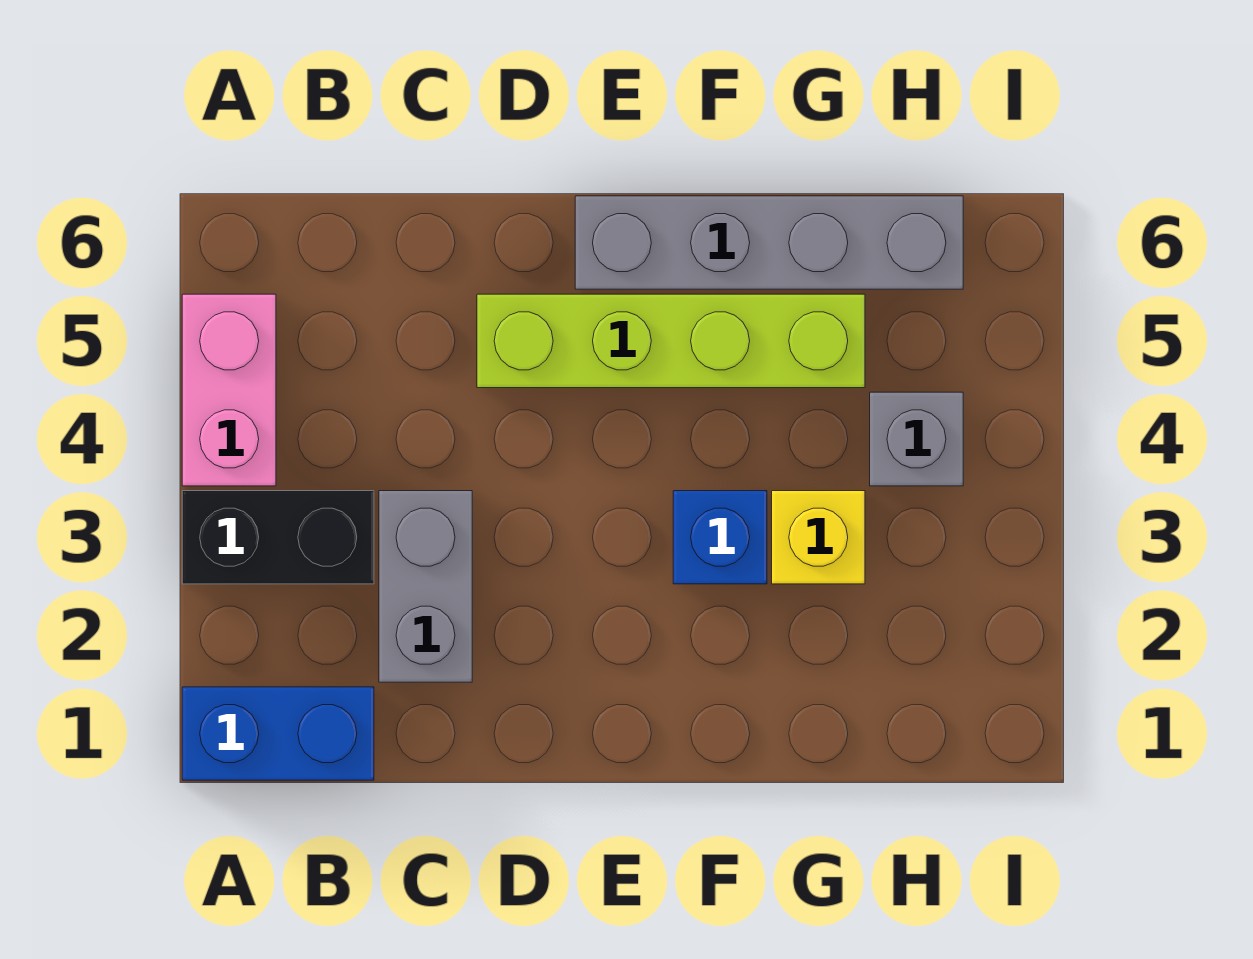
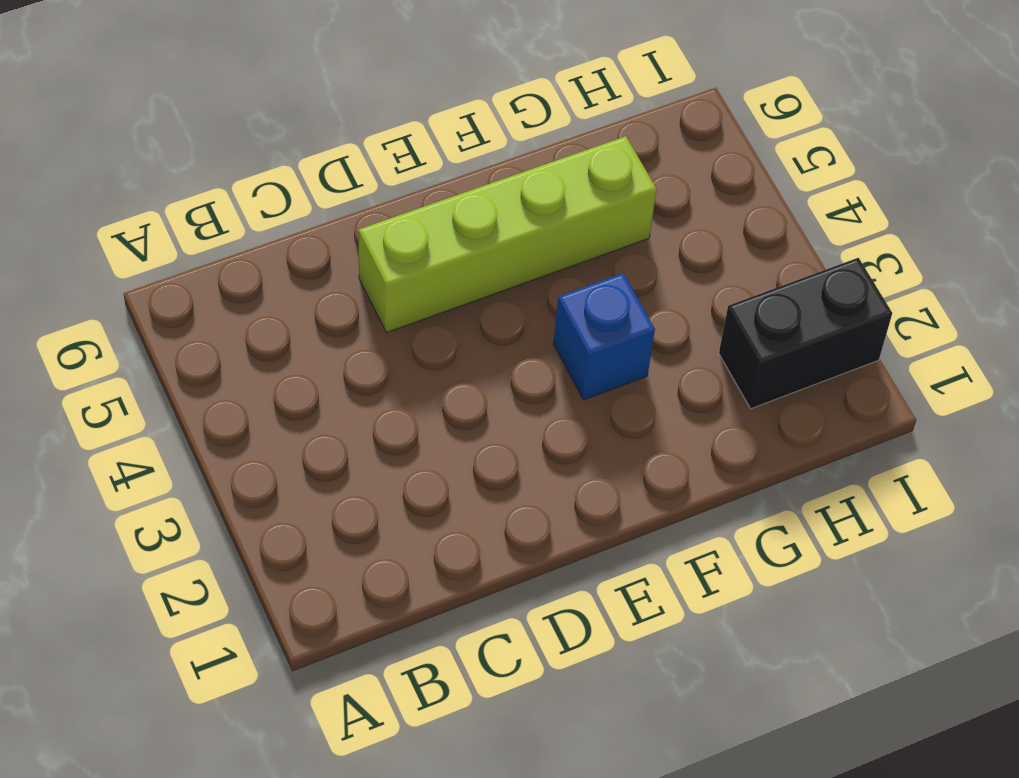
black 1x2 brick [719,258,892,409] -> black 1x2 brick moved to [182,491,374,584]
none -> blue 1x2 brick [182,687,374,780]
none -> pink 1x2 brick [182,294,276,486]

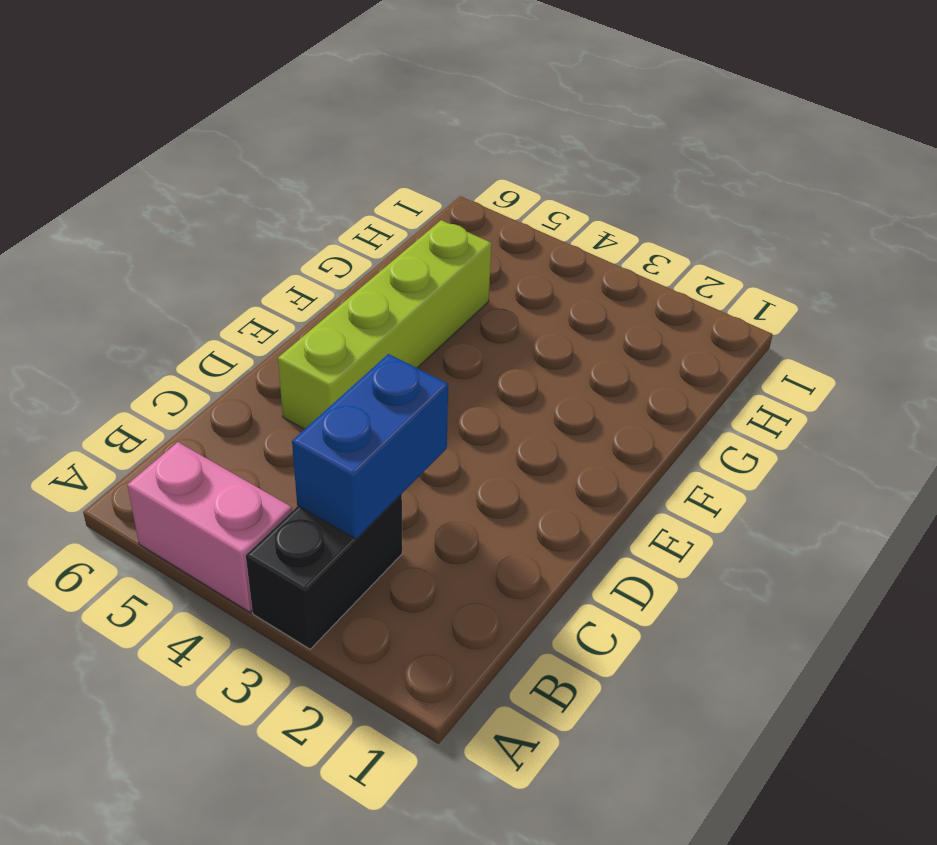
blue 1x2 brick [292,354,448,539] -> blue 1x2 brick moved to [182,687,374,780]
none -> grey 1x2 brick [379,491,472,682]
none -> grey 1x4 brick [575,196,963,289]

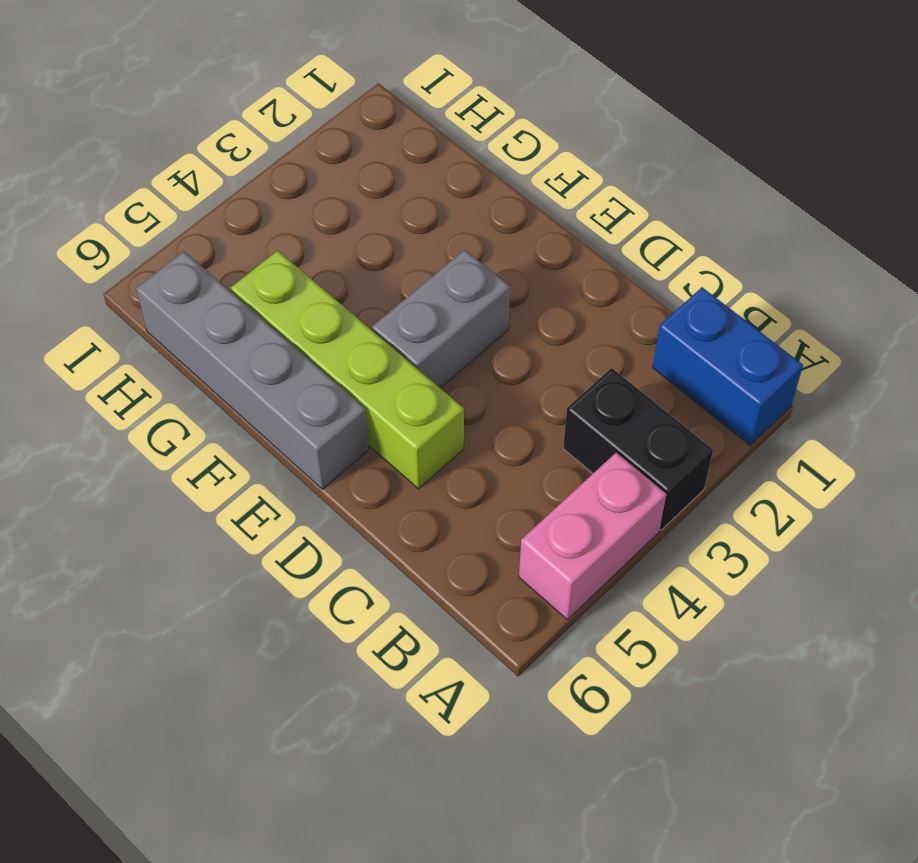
grey 1x2 brick [372,250,510,388] -> grey 1x2 brick moved to [379,491,472,682]
none -> blue 1x1 brick [673,491,767,584]
none -> yellow 1x1 brick [772,491,865,584]

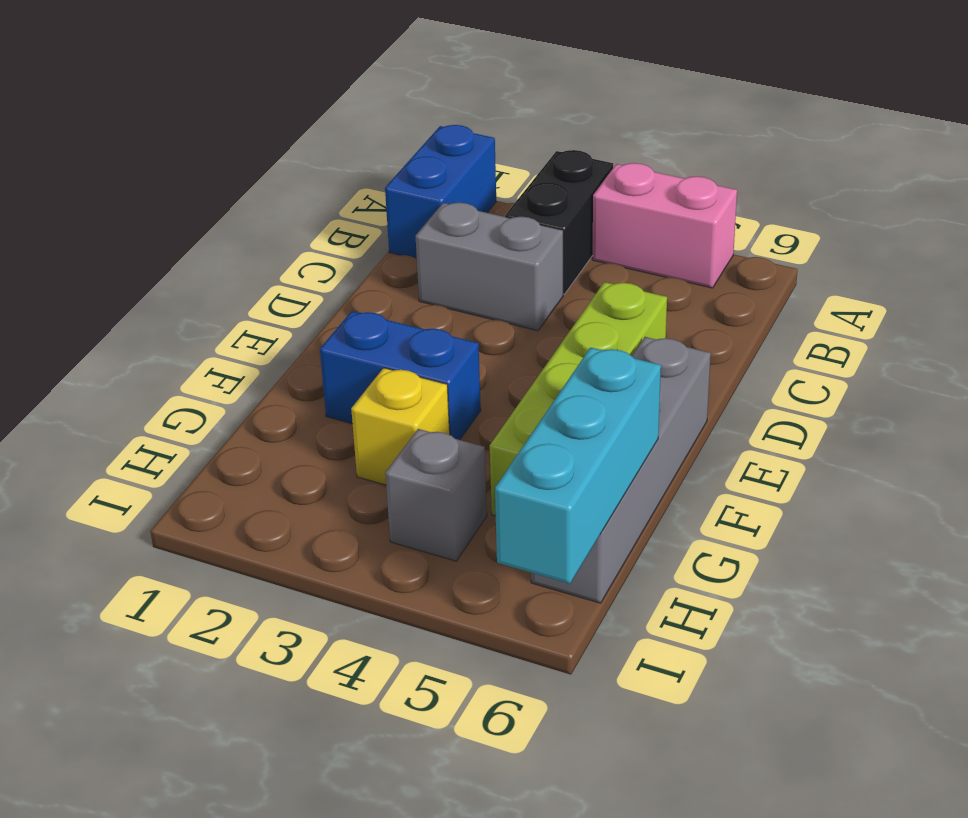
blue 1x2 brick [320,311,481,440] -> blue 1x1 brick [673,491,767,584]
cyan 1x3 brick [495,348,661,584] -> none

